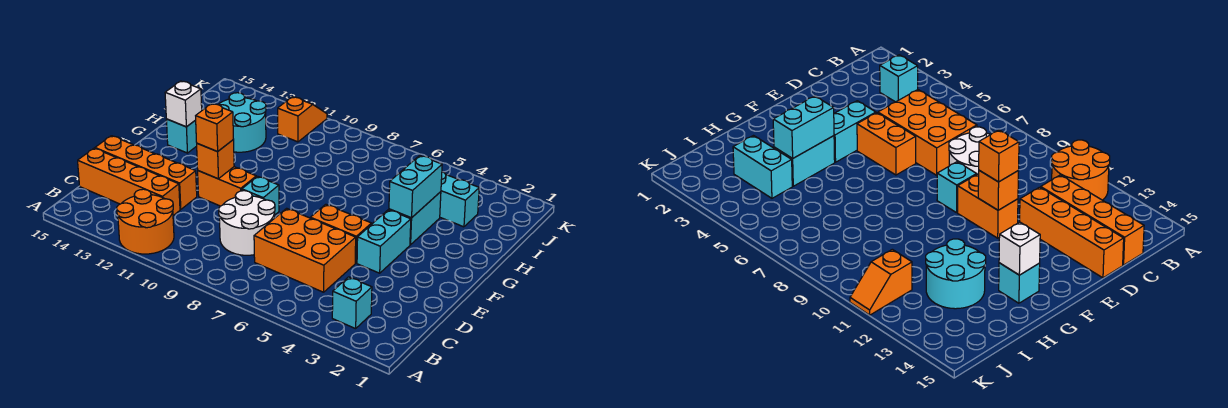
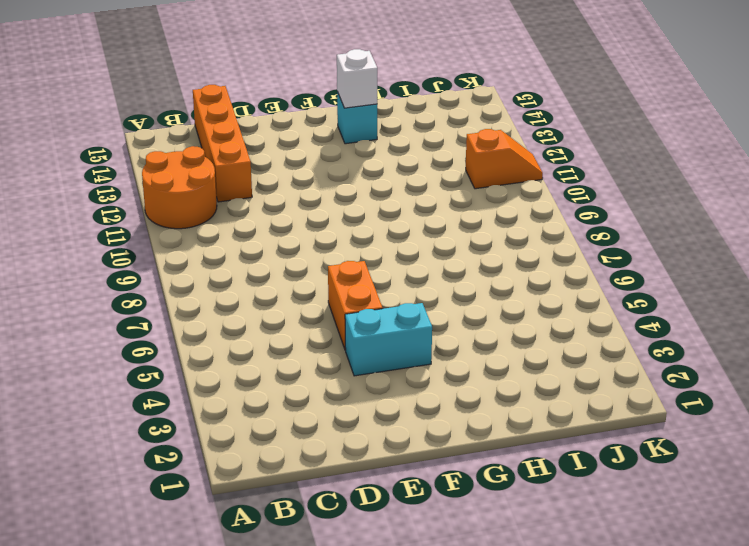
none -> cyan 1x1 brick [332,277,372,329]
none -> orange 2x3 brick [254,208,356,292]
none -> white 2x2 round brick [219,191,275,255]

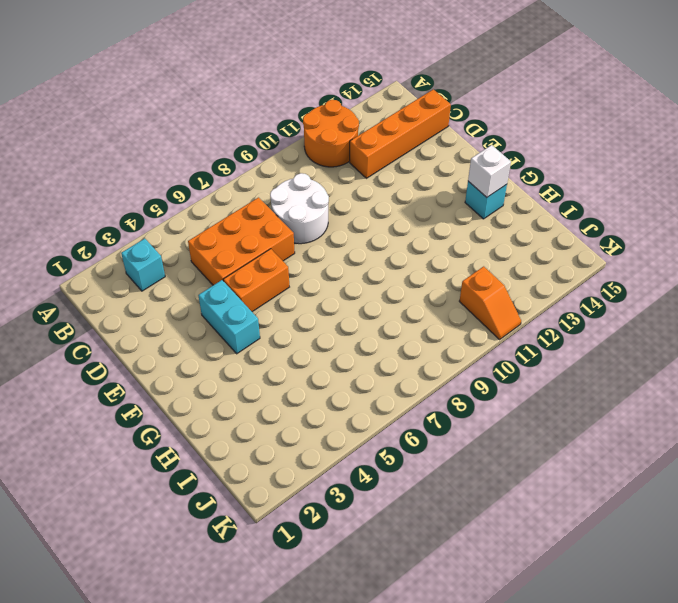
none -> orange 1x4 brick [95,136,197,210]
none -> cyan 1x1 brick [242,176,279,215]
none -> orange 1x2 brick [198,167,256,206]

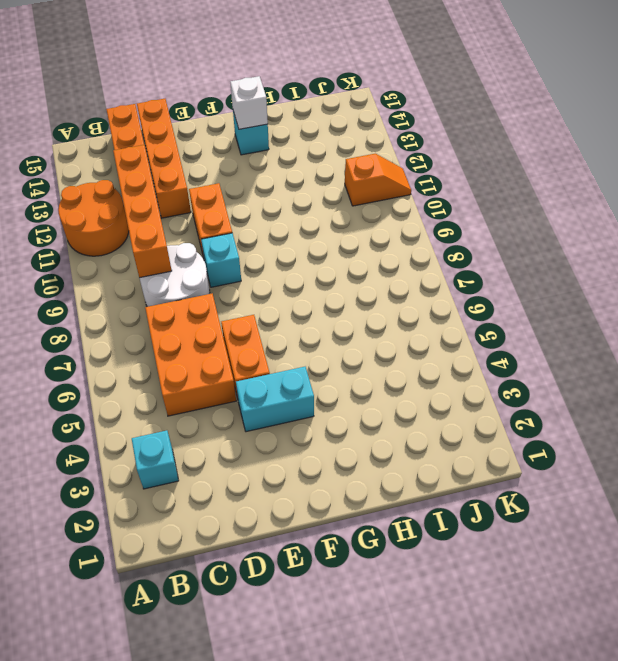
orange 1x4 brick [113,145,172,278] -> none
none -> cyan 1x2 brick [389,192,441,245]
none -> cyan 2x2 round brick [218,93,266,152]
none -> cyan 1x2 brick [440,172,479,227]

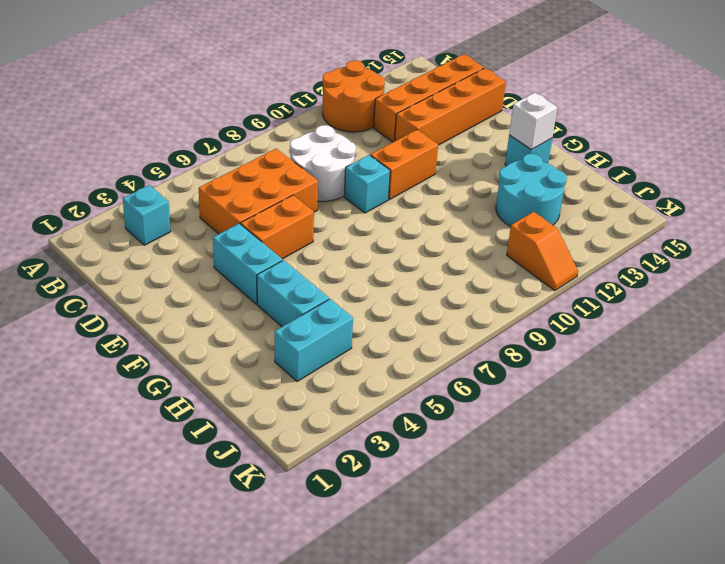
none -> orange 1x1 brick [197,140,234,179]
none -> cyan 1x2 brick [389,155,442,218]
none -> orange 1x1 brick [196,104,233,152]

